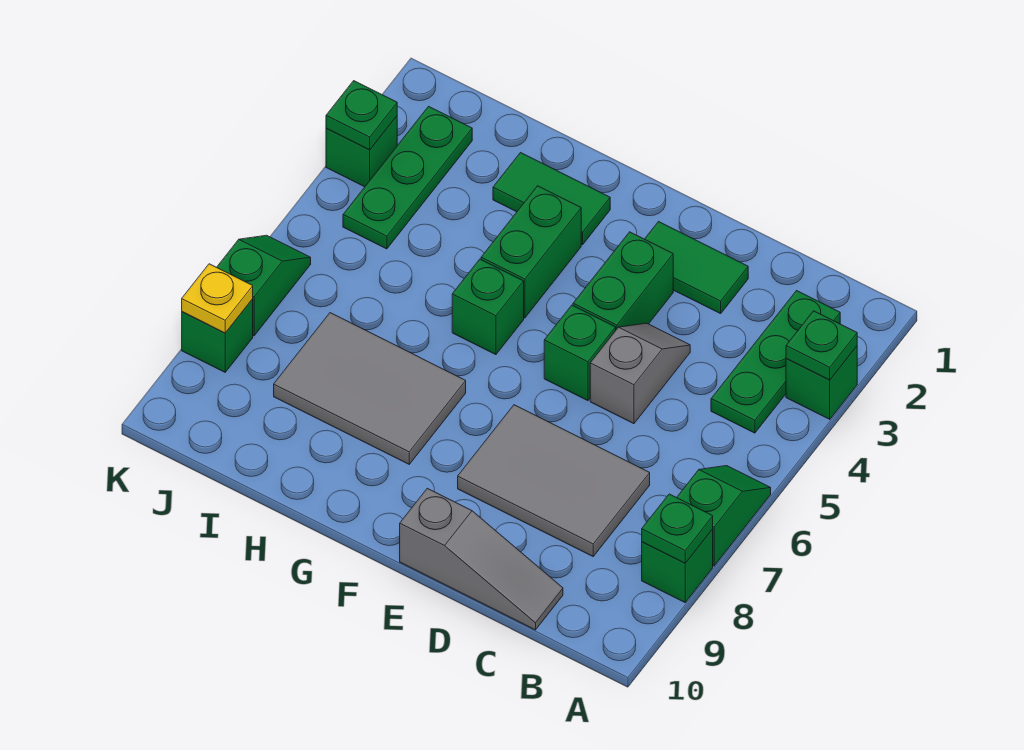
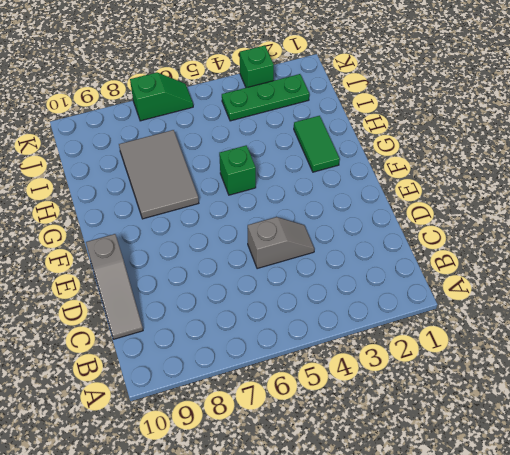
none -> green 1x1 brick [786,346,857,419]
none -> green 1x2 slope [677,466,771,566]
none -> green 1x1 brick [642,529,713,602]

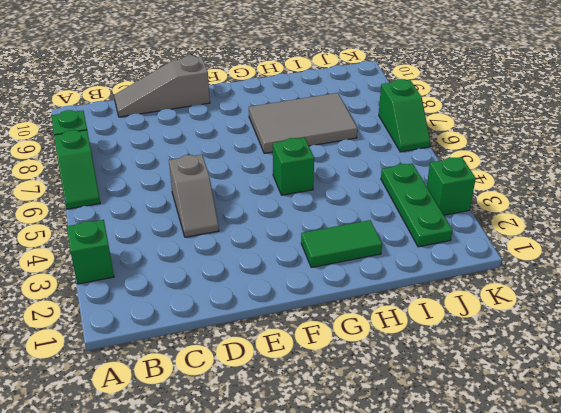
none -> green 1x3 plate [711,291,840,433]
none -> grey 2x3 tile [458,405,650,556]
none -> green 1x2 tile [645,222,748,314]

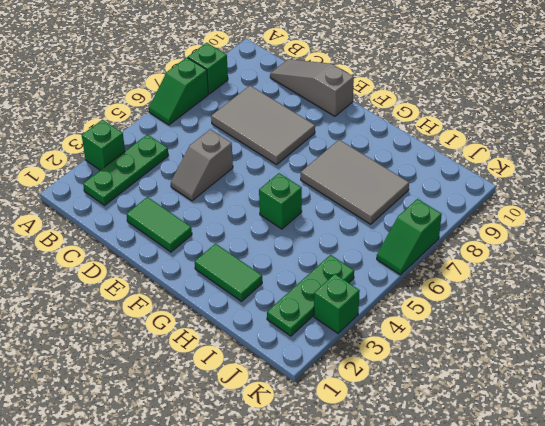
none -> green 1x2 brick [573,232,673,330]
none -> green 1x1 brick [544,305,616,401]
none -> green 1x2 brick [481,186,581,318]

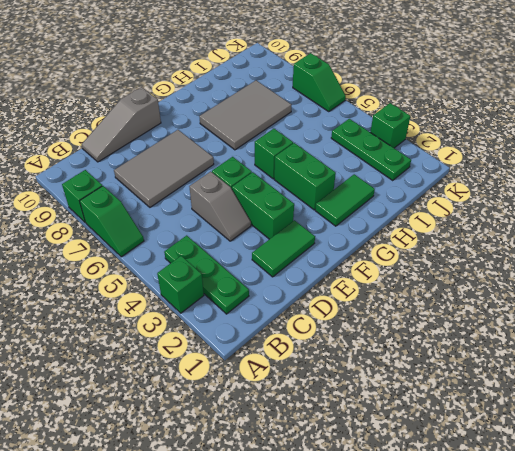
none -> green 1x1 brick [182,299,253,372]
none -> green 1x1 plate [786,311,857,380]
none -> green 1x1 plate [642,494,713,563]

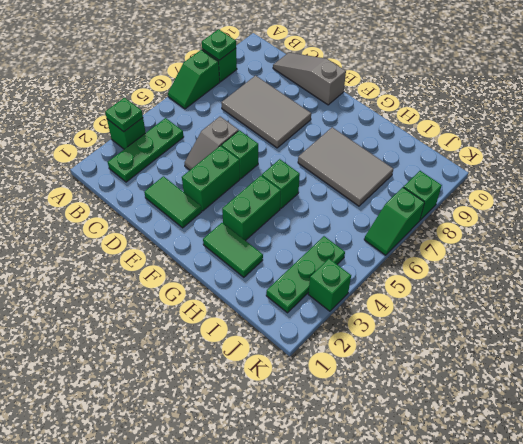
none -> green 1x1 plate [326,81,397,150]
none -> yellow 1x1 plate [182,264,253,333]

